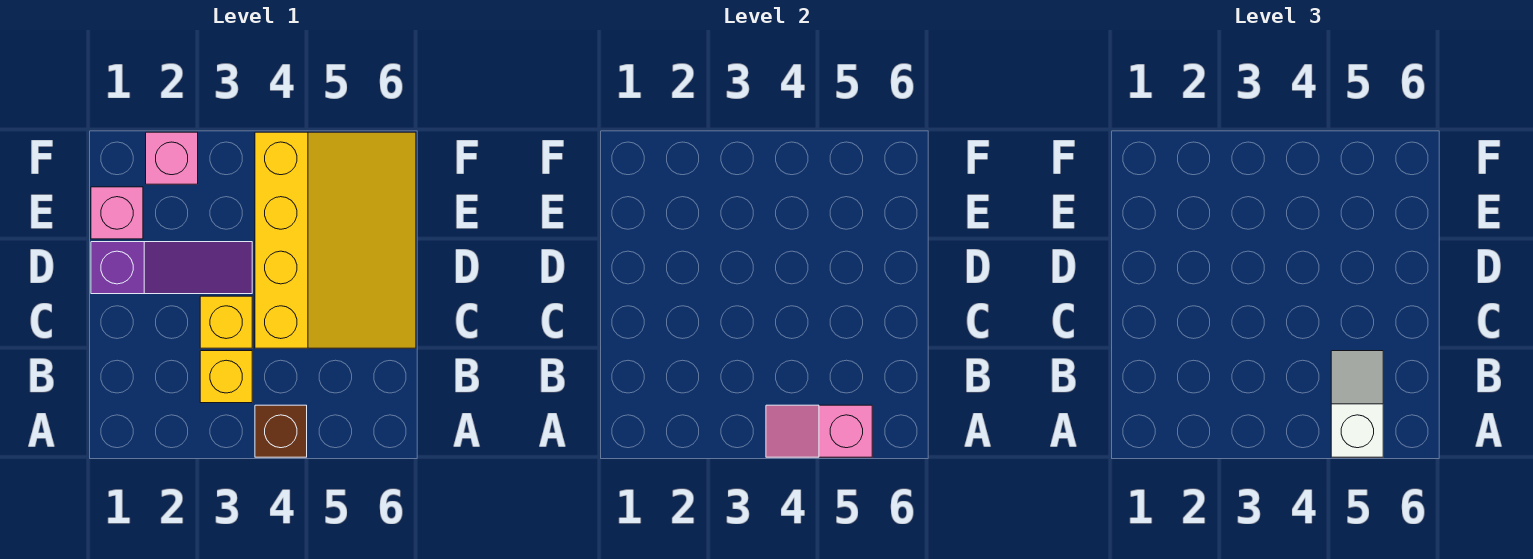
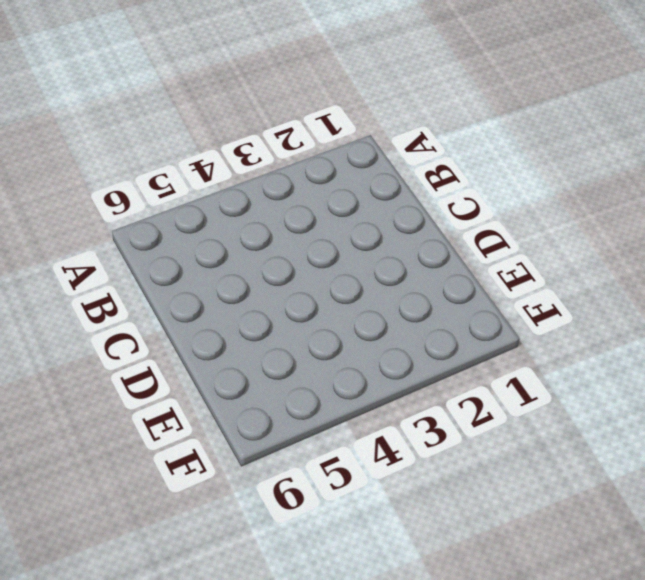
none -> brown 1x1 brick [255,405,307,457]
none -> yellow 1x1 brick [200,351,252,403]

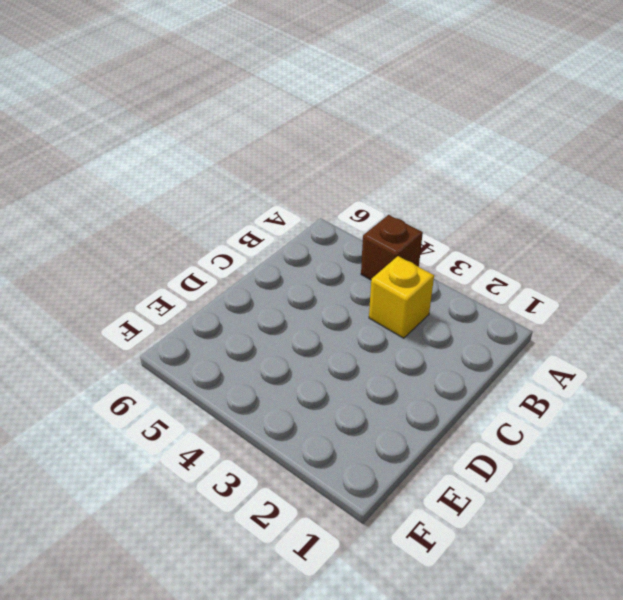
none -> yellow 1x1 brick [200,296,252,348]
none -> yellow 3x4 slope [255,132,416,348]

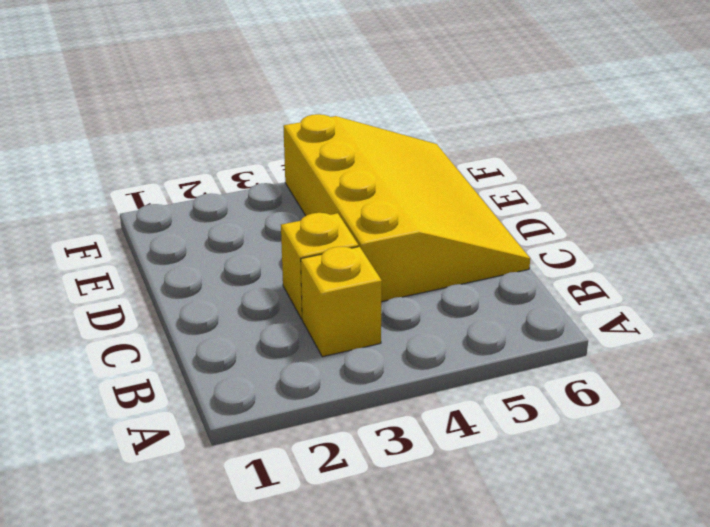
none -> brown 1x1 brick [255,405,307,457]
none -> purple 1x3 slope [91,242,252,294]

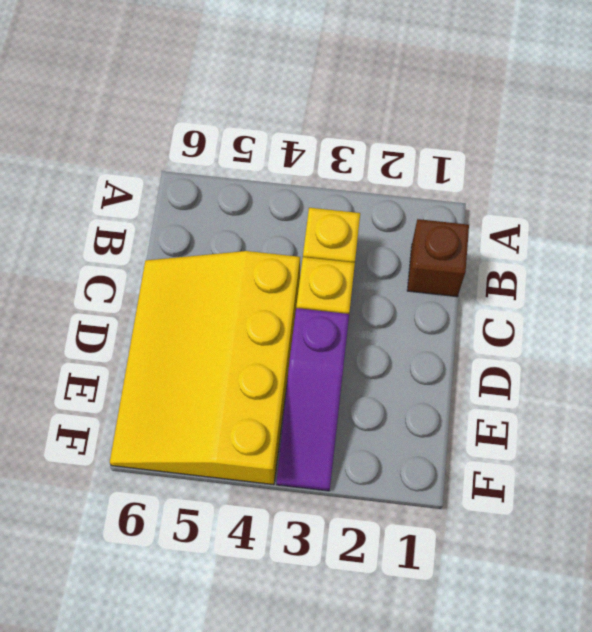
brown 1x1 brick [407,219,469,297] -> brown 1x1 brick moved to [255,405,307,457]
purple 1x3 slope [277,308,349,491] -> purple 1x3 slope turned to [91,242,252,294]
none -> pink 1x1 brick [91,187,143,239]
none -> pink 1x1 brick [146,132,198,184]

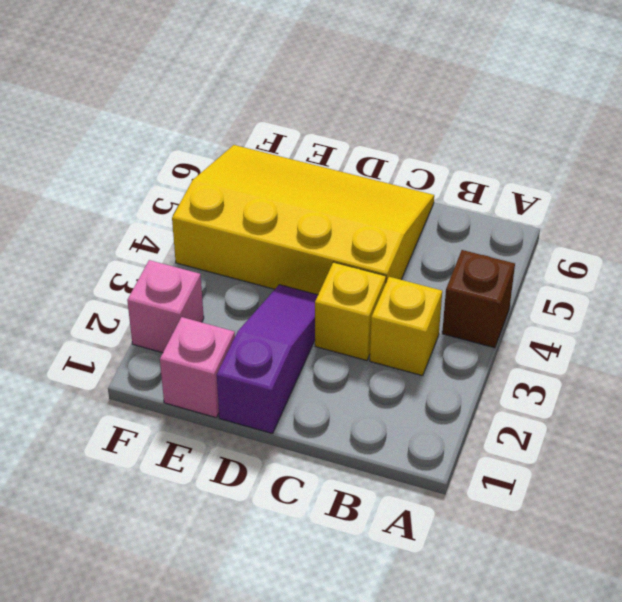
none -> pink 1x2 slope [766,405,872,457]
none -> white 1x2 slope [1331,351,1383,457]

